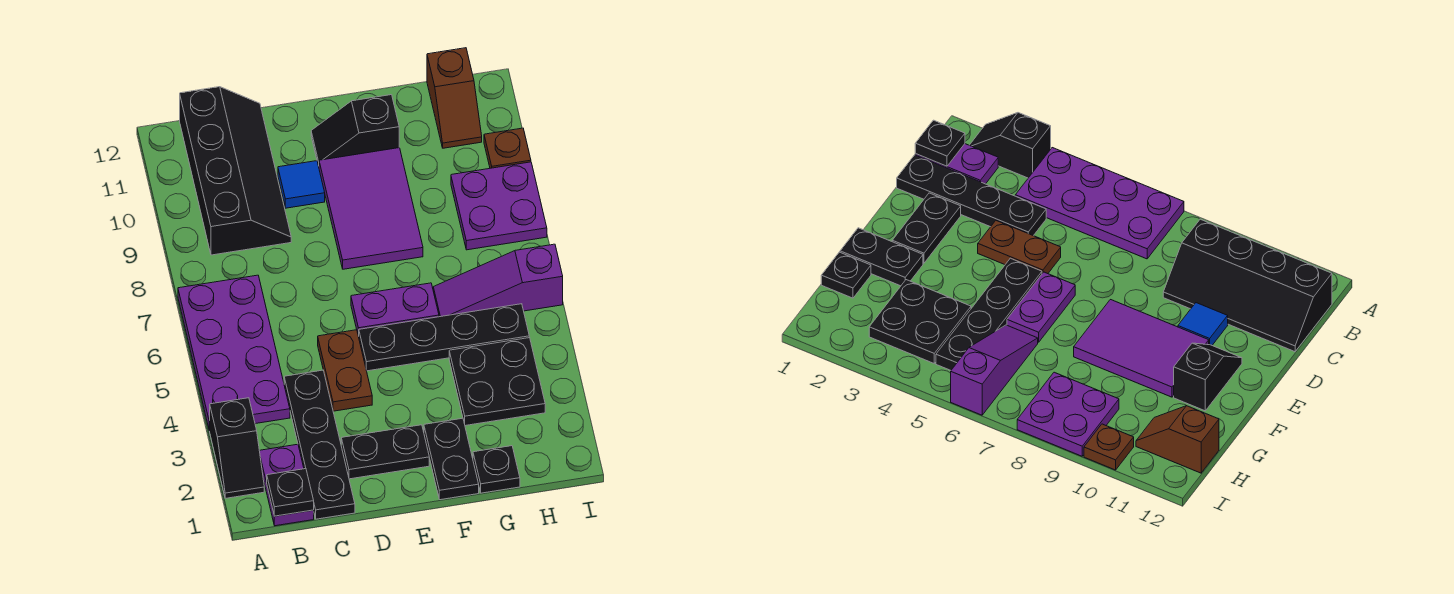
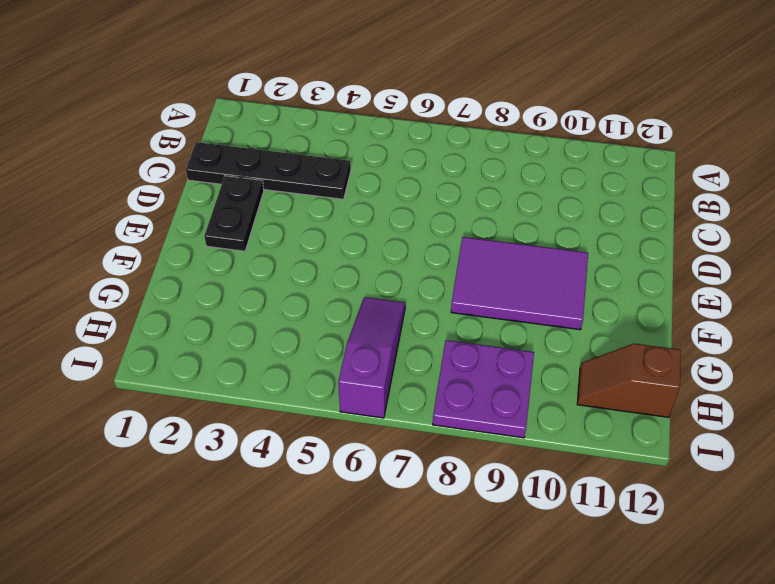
none -> black 1x2 slope [209,398,264,498]
none -> purple 2x4 plate [178,275,290,431]
none -> purple 1x2 plate [259,444,314,526]

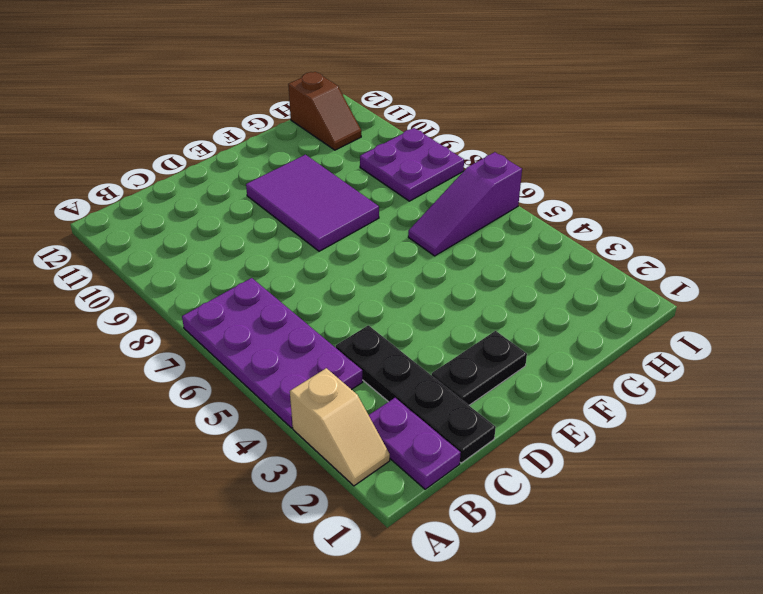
tan 1x2 slope [290,368,390,486] -> black 1x2 slope [209,398,264,498]
none -> black 2x4 slope [180,87,291,255]
none -> brown 1x2 plate [318,330,372,411]
none -> blue 1x1 tile [278,161,325,208]

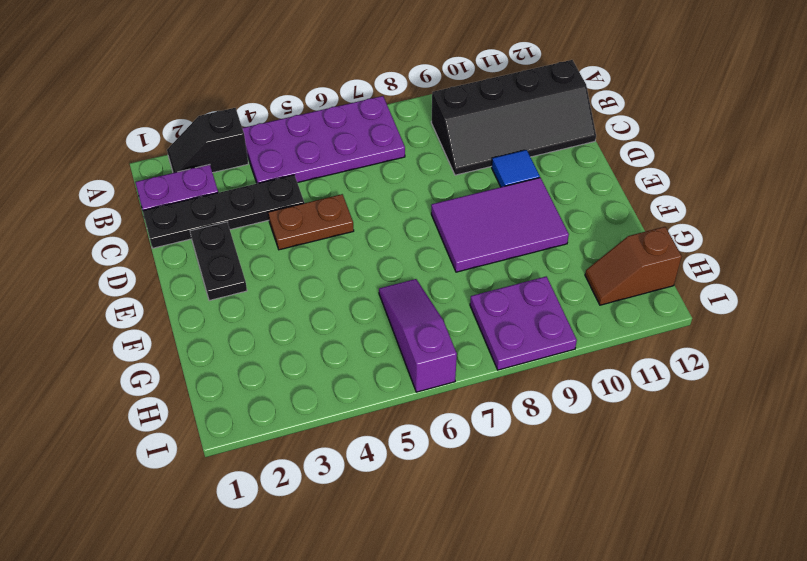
none -> black 1x4 plate [359,304,529,371]
none -> purple 1x2 plate [351,283,439,336]
none -> black 1x2 slope [311,95,399,166]

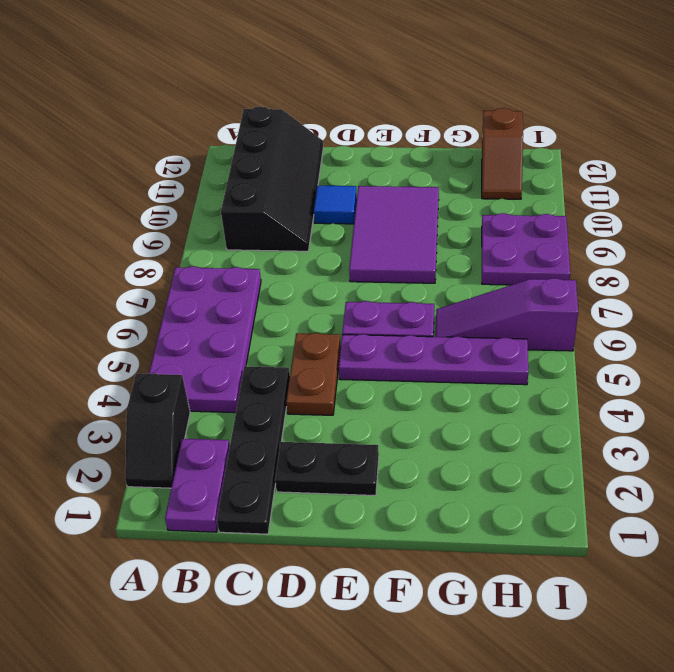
purple 1x4 plate [339,334,528,385] -> black 1x4 plate [359,304,529,371]
none -> black 1x2 slope [311,95,399,166]
none -> black 1x2 plate [424,418,479,500]
none -> black 1x1 plate [473,446,520,493]

